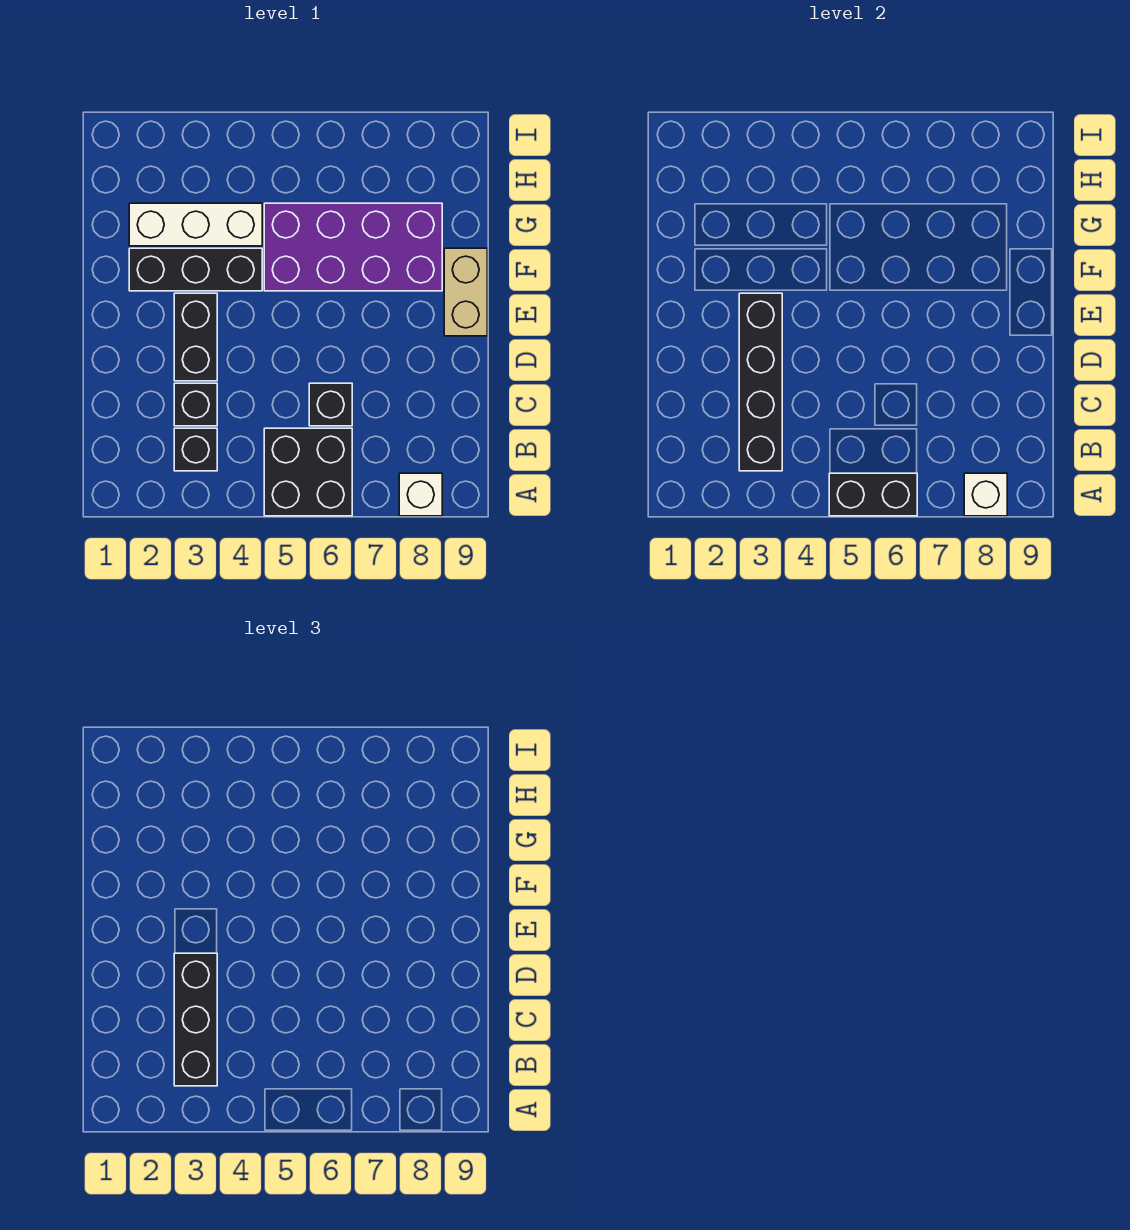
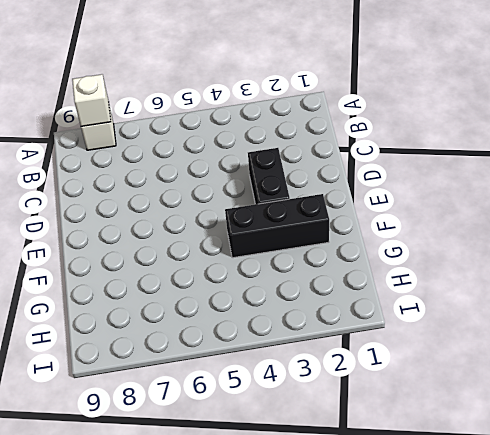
none -> black 2x2 brick [264,428,352,516]
none -> black 1x1 brick [174,428,217,471]
none -> black 1x1 brick [174,383,217,426]

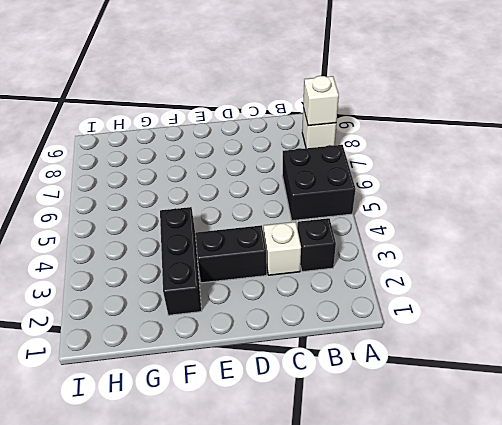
white 1x1 brick [264,222,301,275] -> black 1x1 brick [174,383,217,426]
none -> black 1x1 brick [309,383,352,426]
none -> tan 1x2 brick [444,248,487,336]
none -> purple 2x4 brick [264,203,442,291]

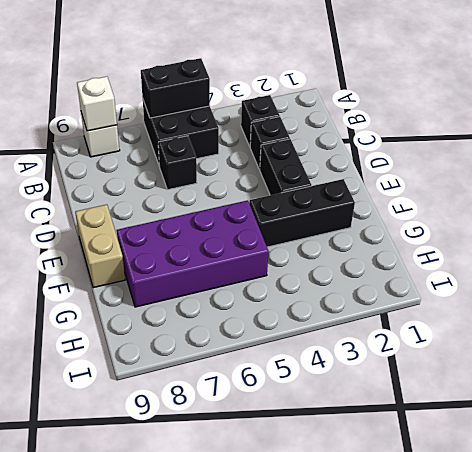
none -> white 1x3 brick [129,203,262,246]
none -> black 1x4 brick [739,293,782,471]
none -> black 1x3 brick [174,953,217,1086]

